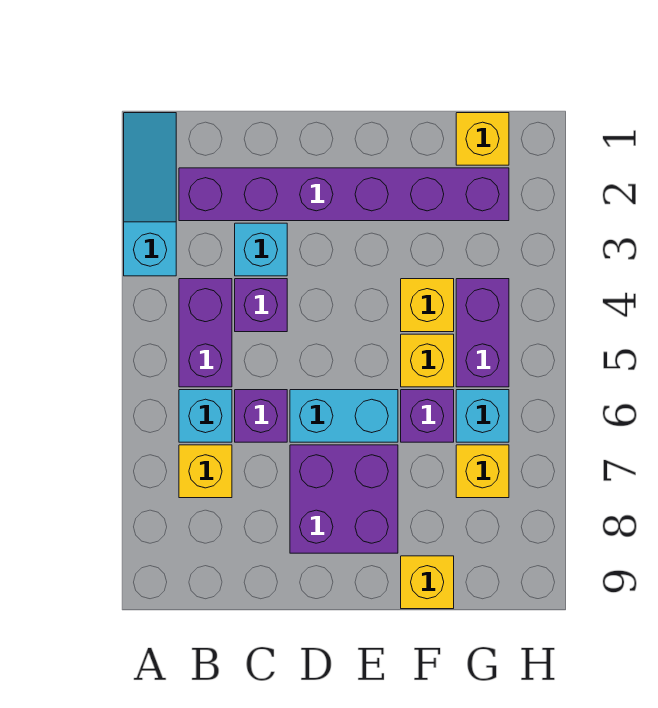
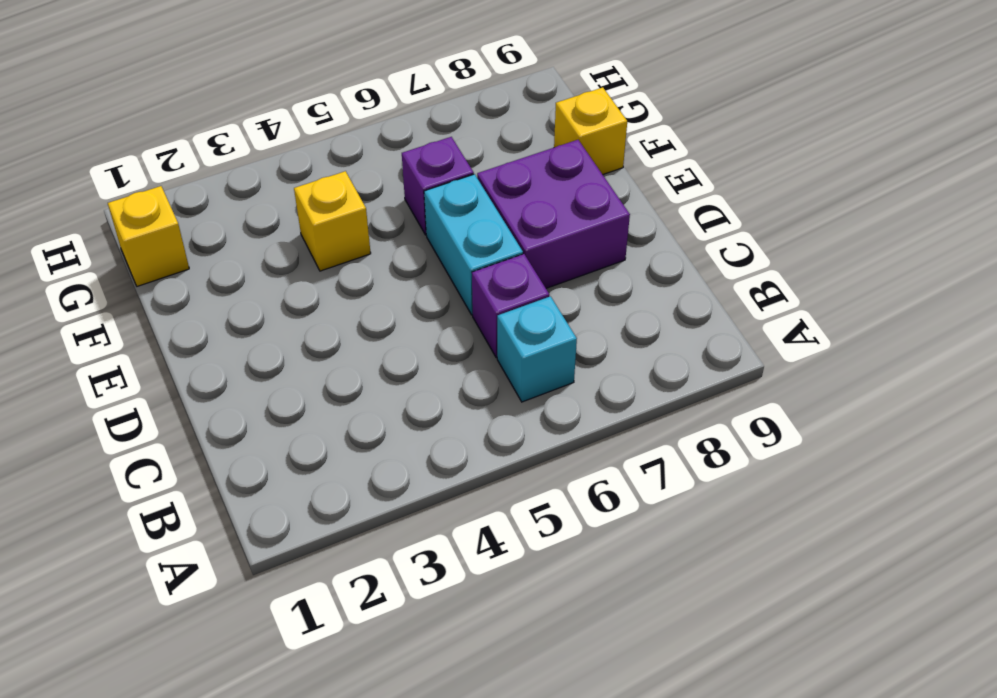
none -> cyan 1x3 slope [124,113,176,276]
none -> purple 1x6 brick [179,168,509,221]
none -> purple 1x2 brick [179,279,232,387]

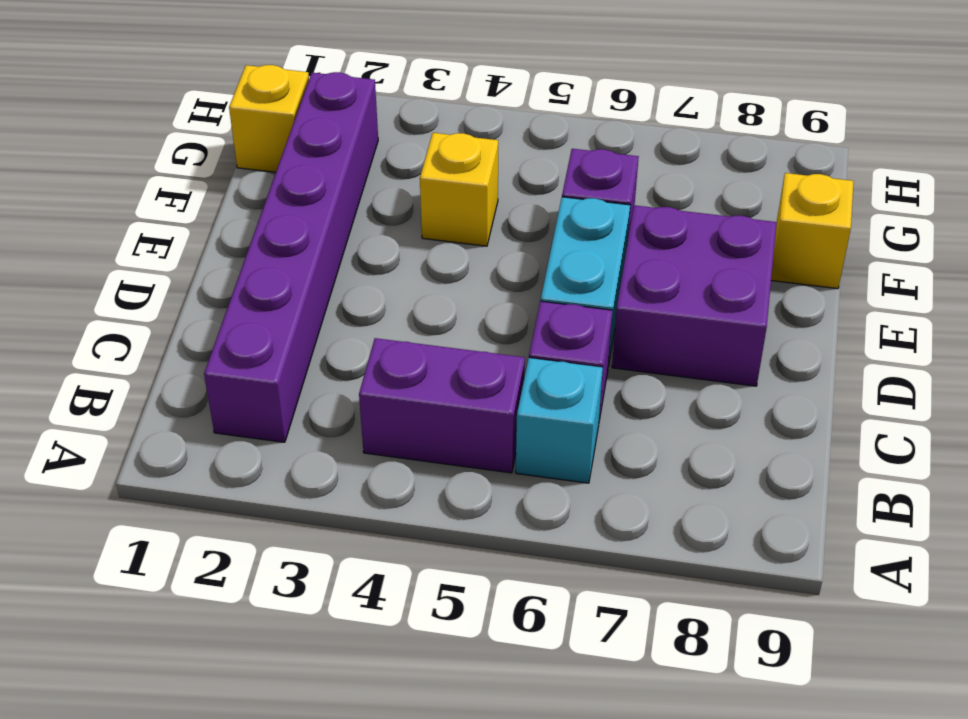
none -> cyan 1x3 slope [124,113,176,276]
none -> yellow 1x1 brick [179,445,232,498]
none -> cyan 1x1 brick [235,223,287,276]

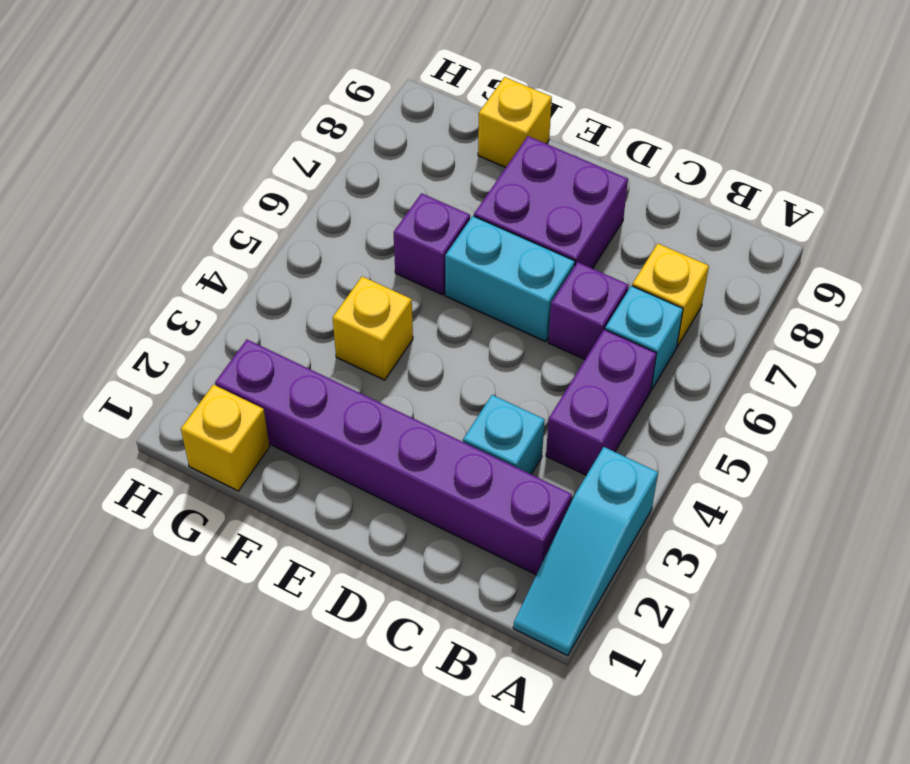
none -> purple 1x1 brick [235,279,287,332]
none -> yellow 1x1 brick [401,334,454,387]
none -> purple 1x2 brick [456,279,509,387]

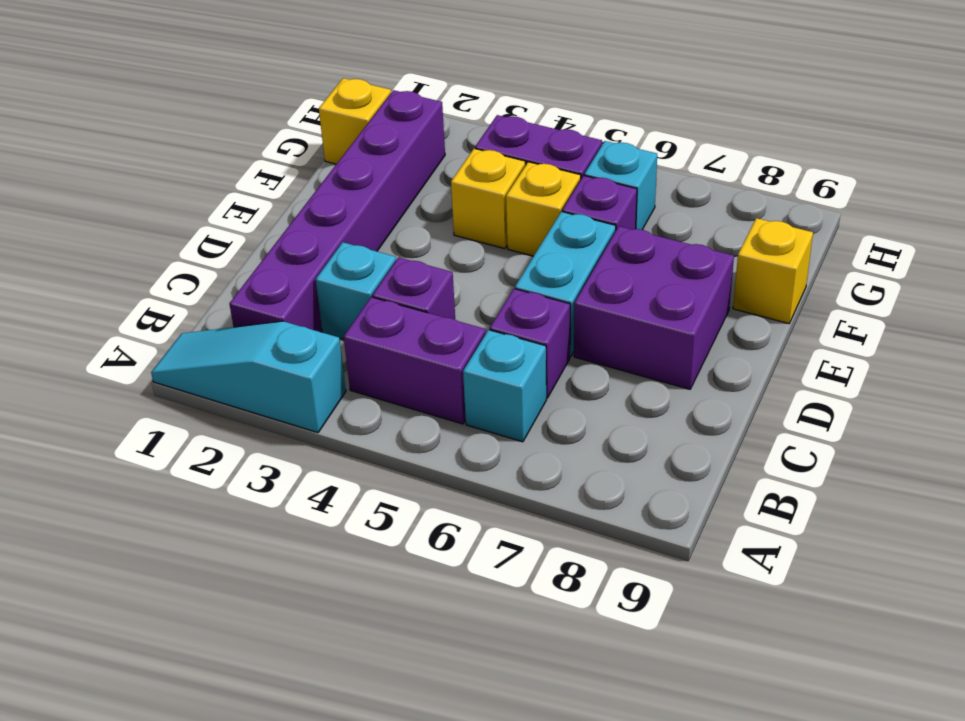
none -> yellow 1x1 brick [179,445,232,498]
none -> yellow 1x1 brick [456,445,509,498]

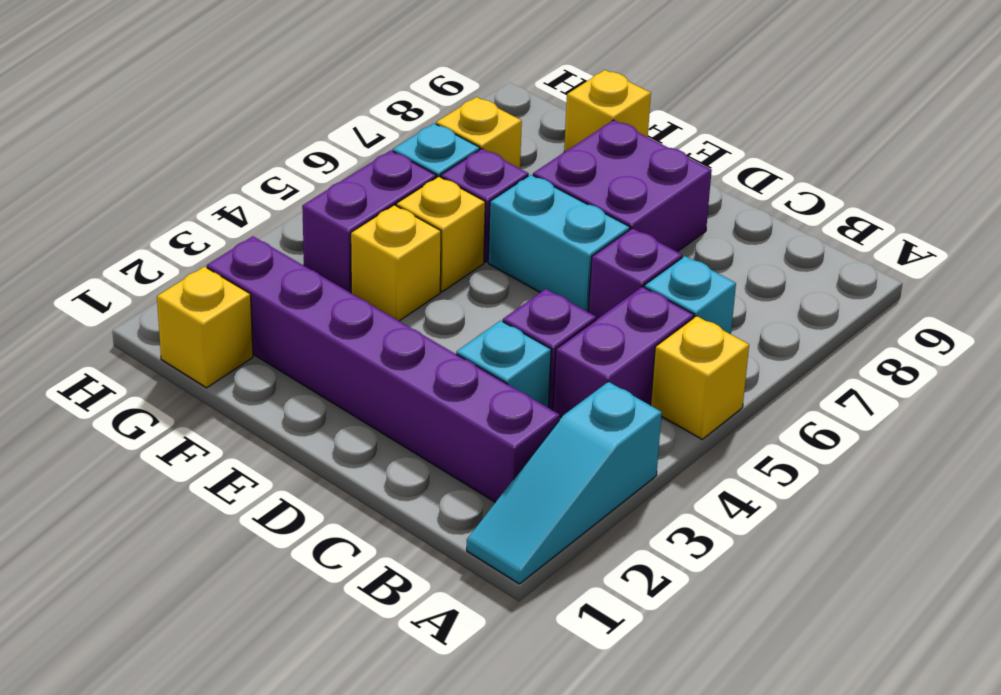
yellow 1x1 brick [651,316,749,439] -> yellow 1x1 brick moved to [179,445,232,498]

